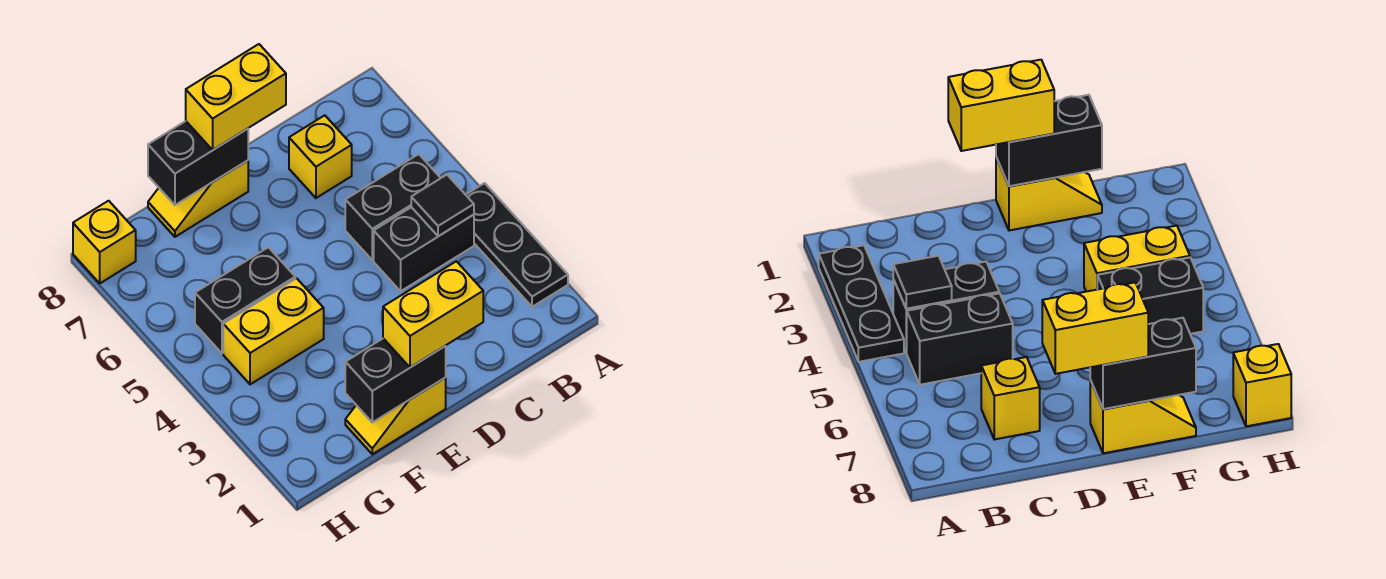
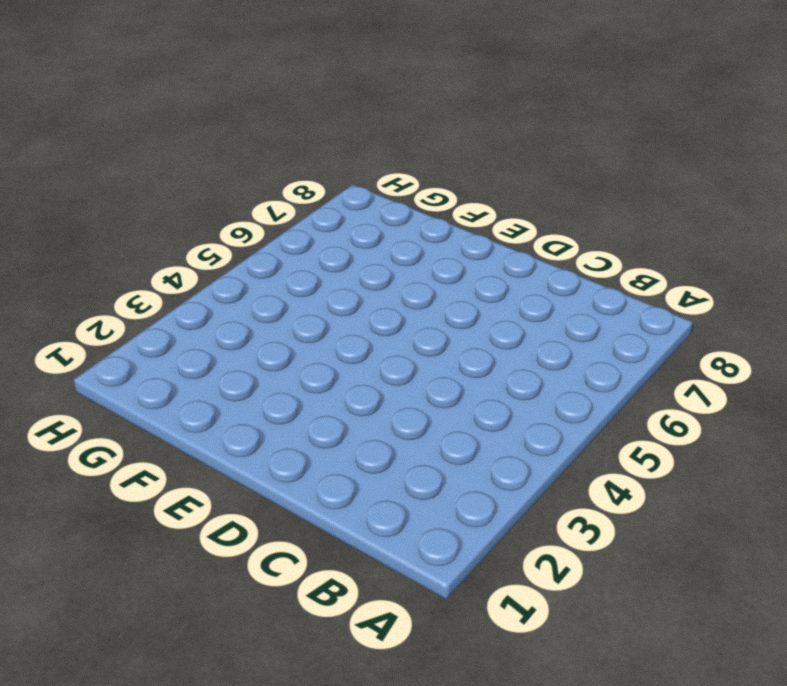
none -> black 1x3 plate [466,183,568,307]
none -> black 1x2 brick [374,207,474,291]
none -> black 1x2 brick [345,154,441,260]

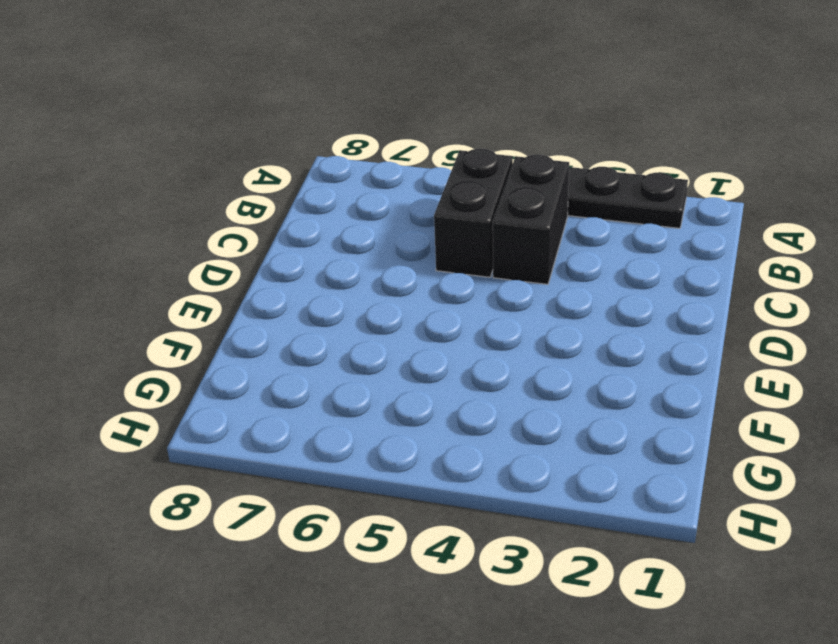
none -> yellow 1x1 brick [289,115,352,198]
none -> yellow 1x2 slope [345,378,446,454]
none -> yellow 1x2 slope [148,161,248,237]

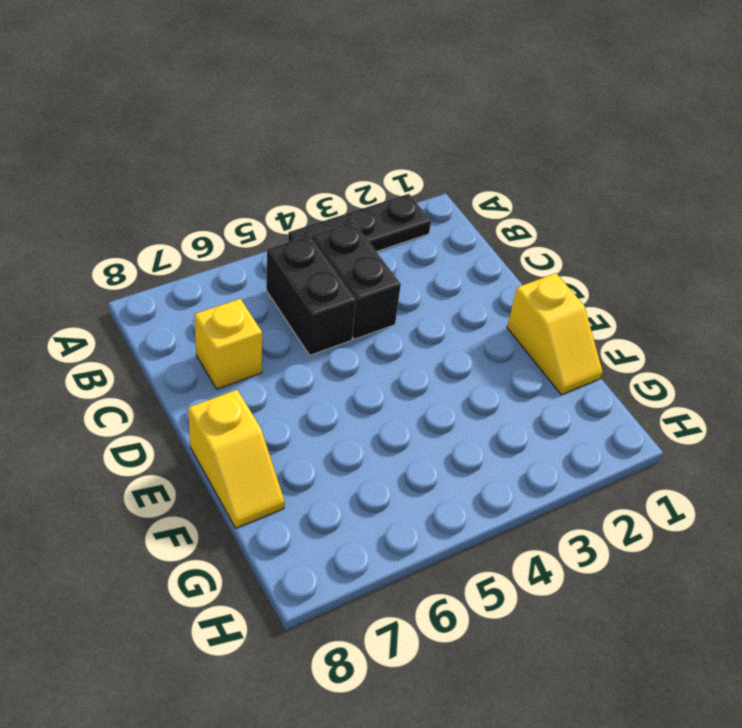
none -> yellow 1x2 brick [223,278,324,384]
none -> black 1x2 brick [195,247,295,353]
none -> yellow 1x1 brick [73,201,136,283]

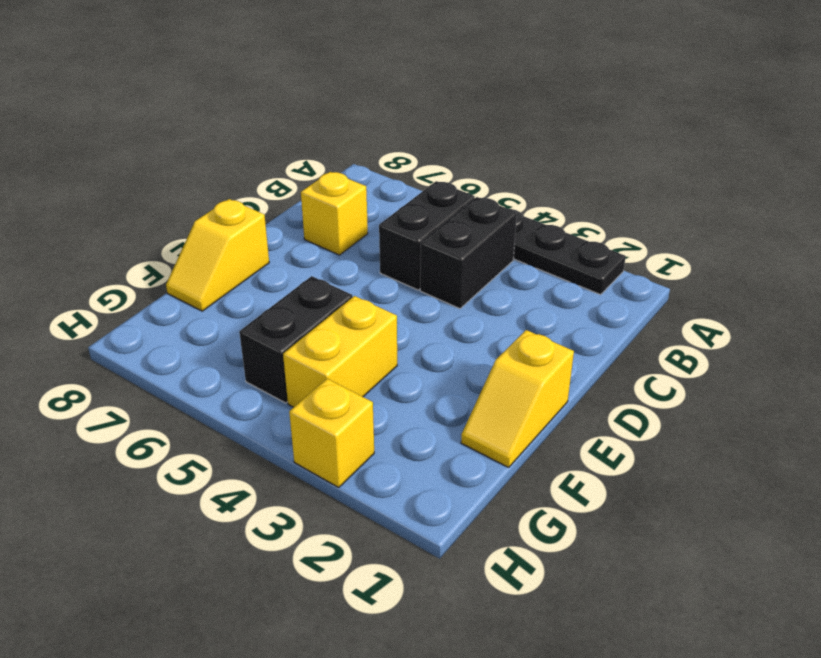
yellow 1x1 brick [289,379,374,487] -> yellow 1x1 brick moved to [73,201,136,283]
none -> black 1x1 tile [411,175,474,236]
none -> black 1x2 brick [345,339,446,422]
none -> black 1x2 brick [148,121,248,205]

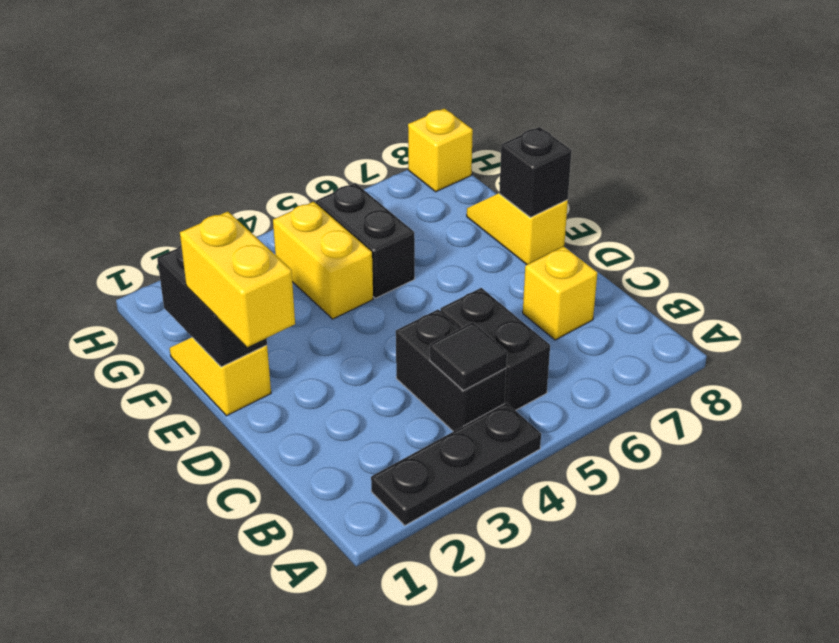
black 1x1 brick [499,127,572,218] -> black 1x2 brick [148,121,248,205]
none -> yellow 1x2 brick [186,44,286,150]

